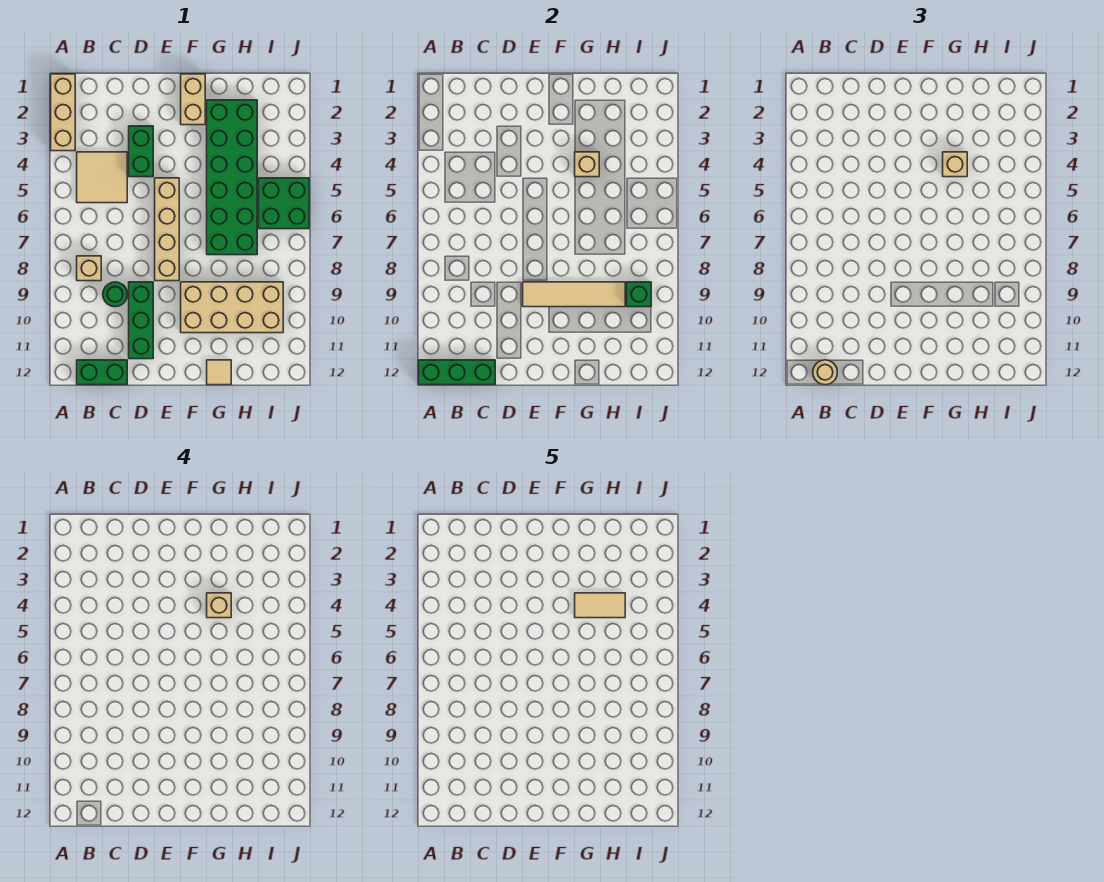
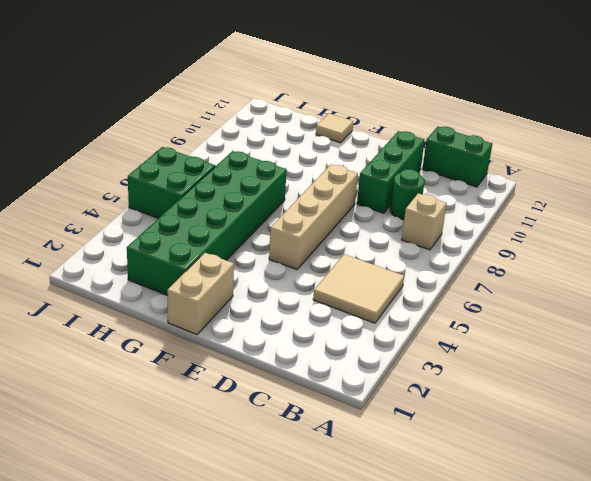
none -> tan 1x3 brick [51,74,75,151]
none -> green 1x2 brick [129,126,153,177]
none -> tan 2x4 brick [181,282,283,333]

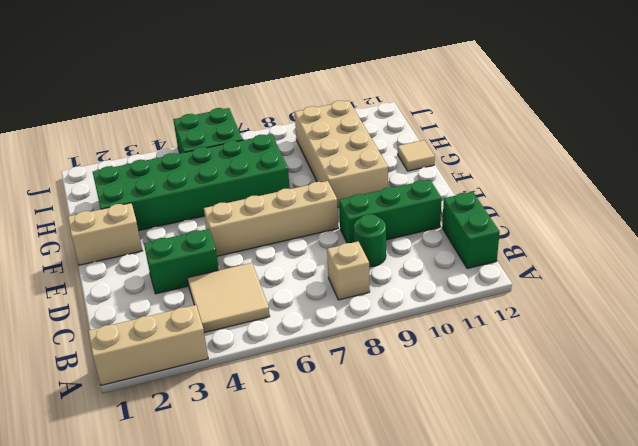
none -> green 1x3 brick [419,360,495,385]
none -> tan 1x4 tile [523,282,625,307]
none -> tan 1x1 brick [575,152,599,177]

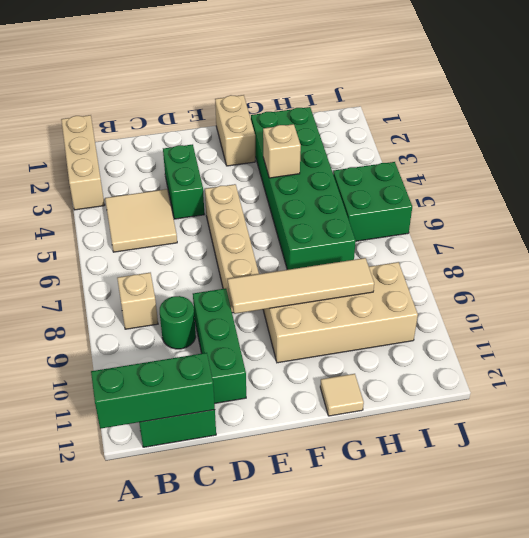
none -> green 1x1 brick [627,282,651,307]
none -> tan 1x1 round brick [813,360,837,385]
none -> tan 1x1 brick [943,152,967,177]

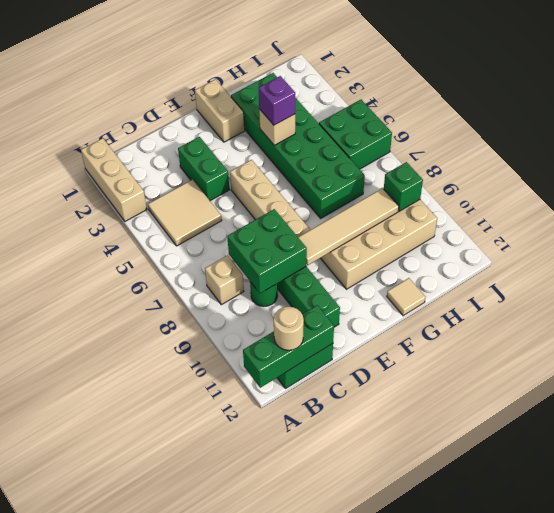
green 2x2 brick [227,209,307,293] -> none
purple 1x1 brick [258,76,295,125] -> tan 1x1 brick [943,152,967,177]
none -> tan 1x1 brick [207,593,231,618]
none -> tan 1x2 tile [575,593,625,618]

